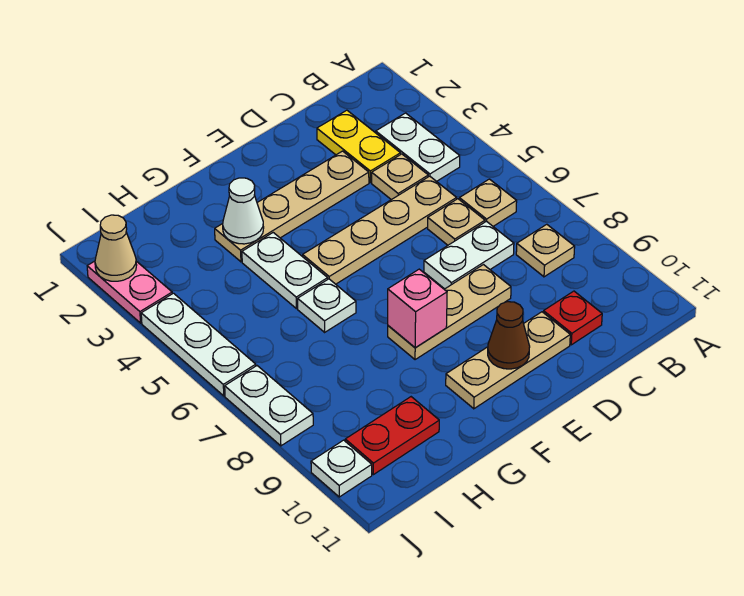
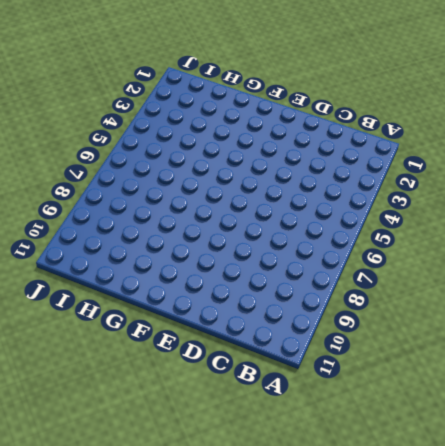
none -> white 1x2 plate [376,113,460,181]
none -> tan 1x1 plate [459,179,517,226]
none -> tan 1x1 plate [516,224,575,277]

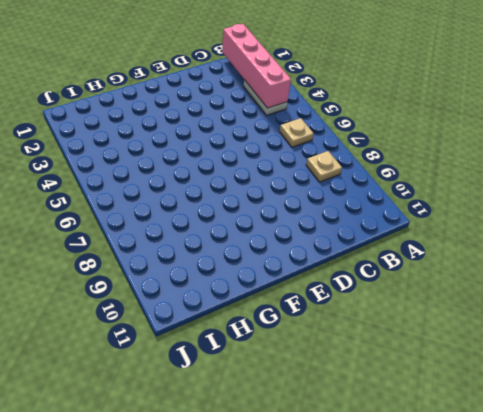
pink 1x4 brick [222,24,291,108] -> none
none -> yellow 1x2 plate [317,110,401,183]
none -> tan 1x1 plate [372,154,428,200]
none -> tan 1x4 plate [303,176,457,284]

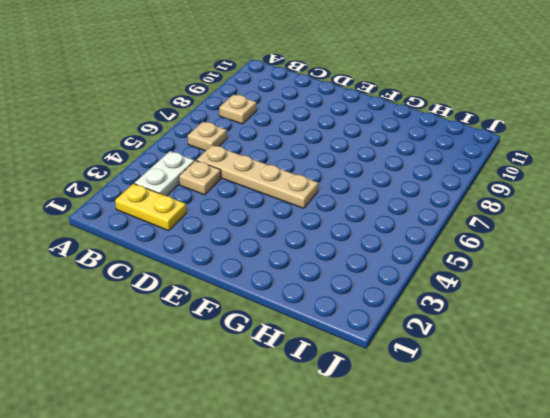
yellow 1x2 plate [115,183,186,231] -> yellow 1x2 plate turned to [317,110,401,183]
none -> tan 1x1 plate [428,199,485,245]
none -> white 1x2 plate [424,221,514,289]
none -> red 1x1 plate [543,291,602,345]

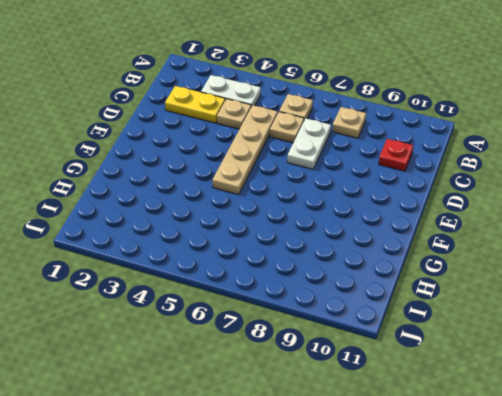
none -> tan 1x4 plate [215,151,369,262]
none -> tan 1x3 plate [388,265,511,360]
none -> tan 1x3 plate [446,312,570,409]

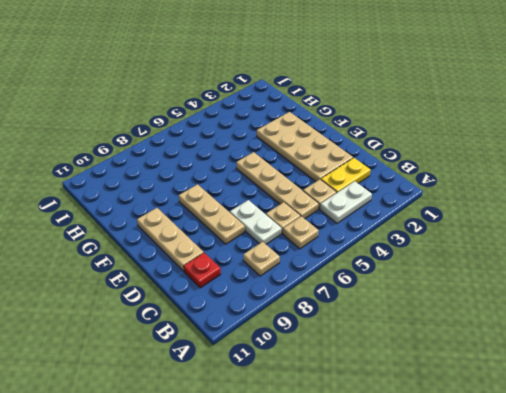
tan 2x4 plate [257,112,353,182] -> tan 1x4 plate [215,151,369,262]
none -> white 1x2 plate [242,233,328,309]
none -> white 1x1 plate [298,279,356,332]
none -> red 1x2 plate [345,397,439,475]

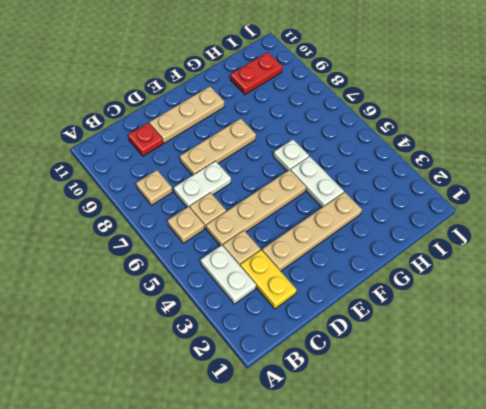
none -> pink 1x2 plate [87,261,172,323]
none -> white 1x3 plate [141,293,256,396]
none -> white 1x2 plate [225,366,313,446]

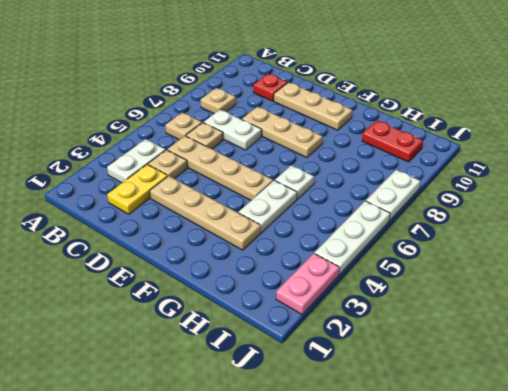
none -> white 1x1 plate [311,440,372,497]
none -> brown 1x1 cone [488,302,530,369]
none -> pink 1x1 brick [388,269,447,348]

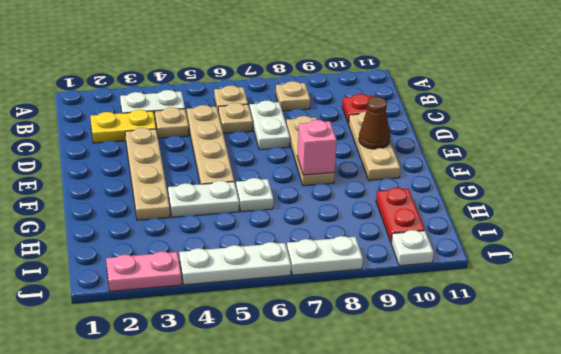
none -> white 1x1 cone [223,178,264,244]
none -> tan 1x1 cone [95,215,137,281]

